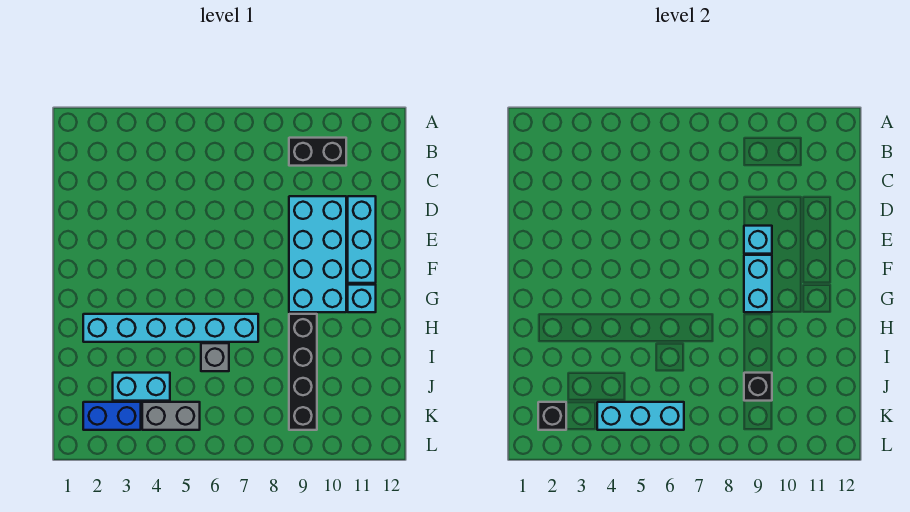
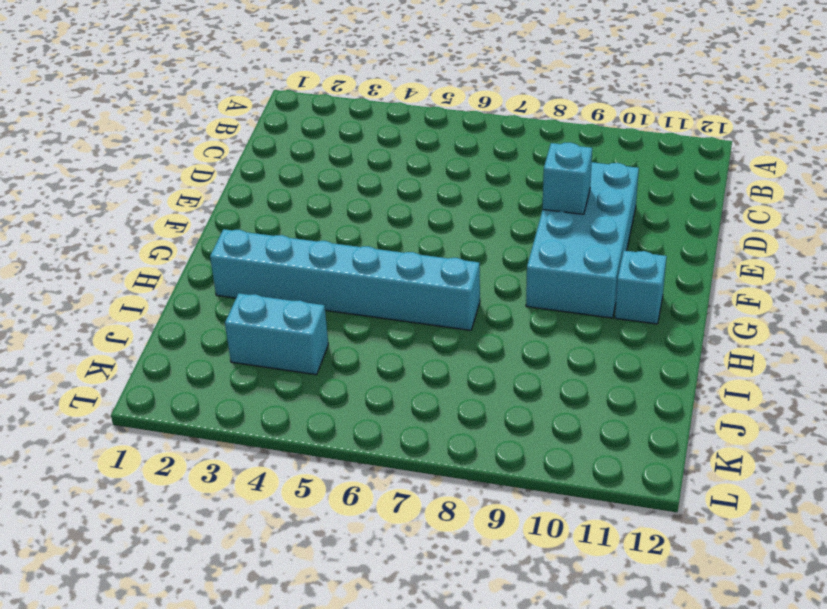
none -> black 1x2 brick [289,138,346,166]
none -> cyan 1x3 brick [348,196,376,283]
none -> black 1x4 brick [289,314,317,430]

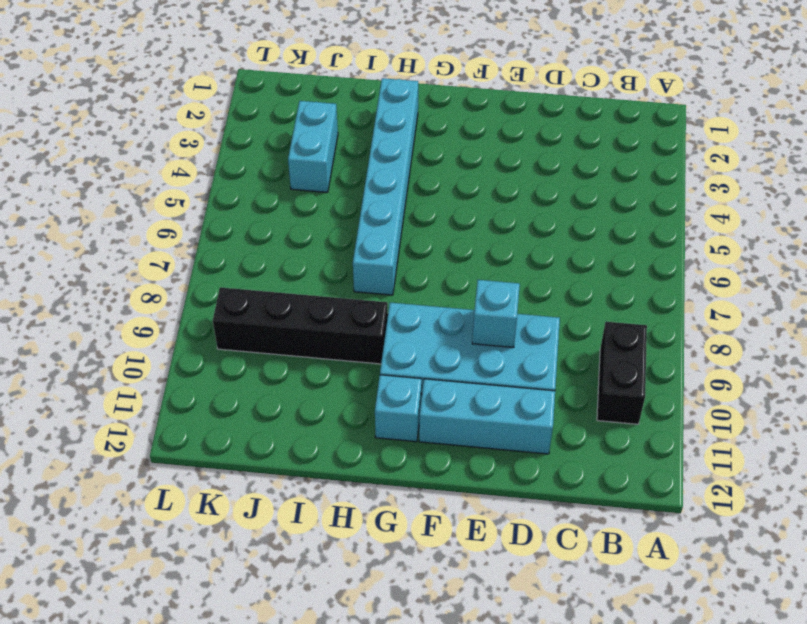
none -> grey 1x1 brick [201,343,229,371]
none -> blue 1x2 brick [83,402,141,430]
none -> grey 1x2 brick [142,402,200,430]

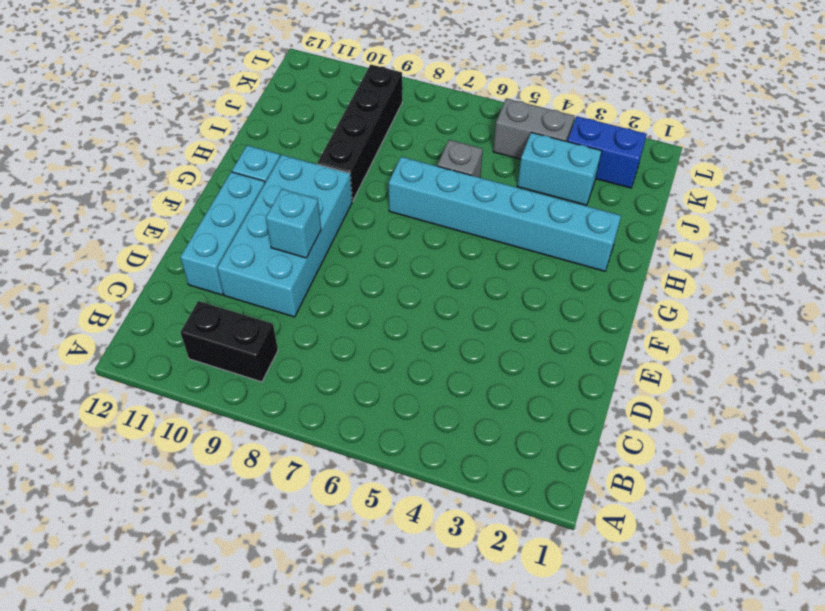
none -> cyan 1x2 brick [744,255,772,312]
none -> black 1x1 brick [744,373,772,401]
none -> black 1x1 brick [538,402,566,430]

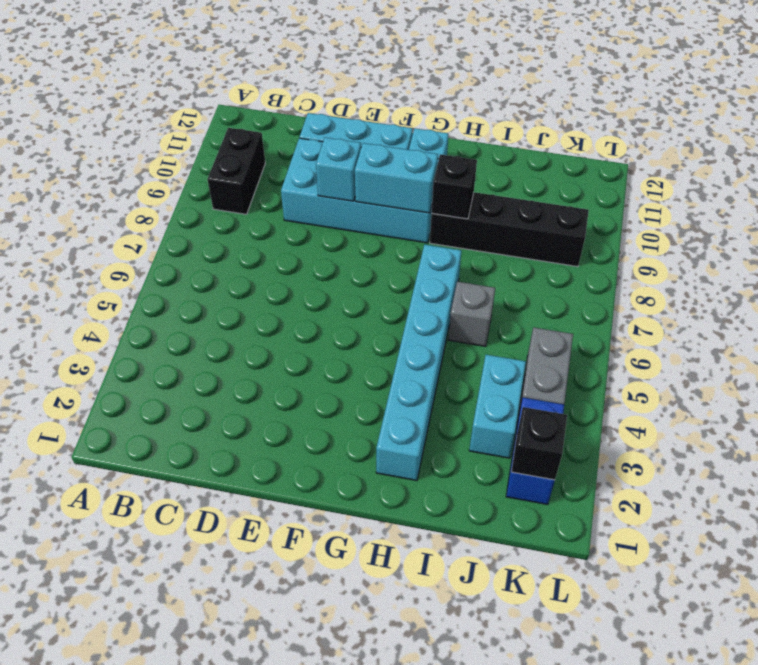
black 1x1 brick [432,154,477,219] -> black 1x1 brick moved to [744,373,772,401]
none -> cyan 1x3 brick [597,402,684,430]

